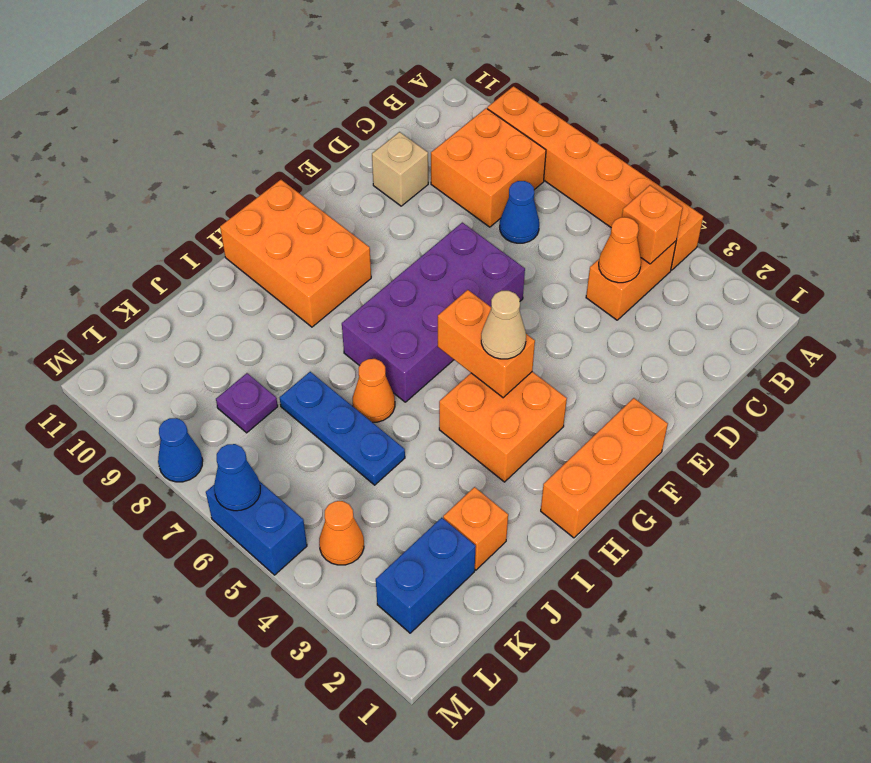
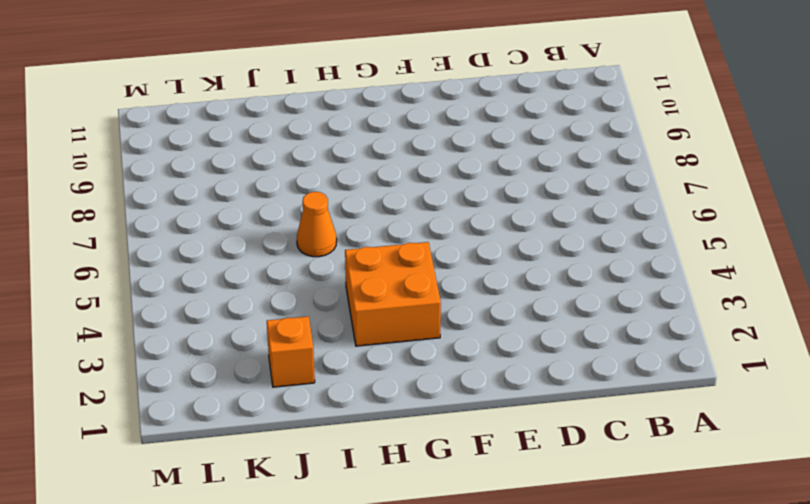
none -> orange 1x6 brick [487,86,703,270]
none -> orange 1x2 brick [586,241,676,320]
none -> orange 2x2 brick [431,108,546,227]

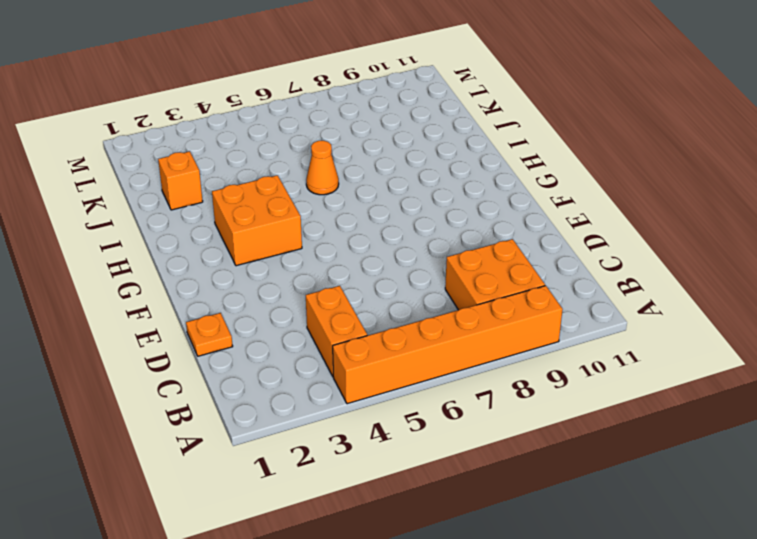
orange 1x1 plate [186,313,233,356] -> none
none -> blue 1x1 cone [500,181,539,243]
none -> tan 1x1 brick [372,132,428,206]
none -> purple 2x4 brick [342,222,525,402]

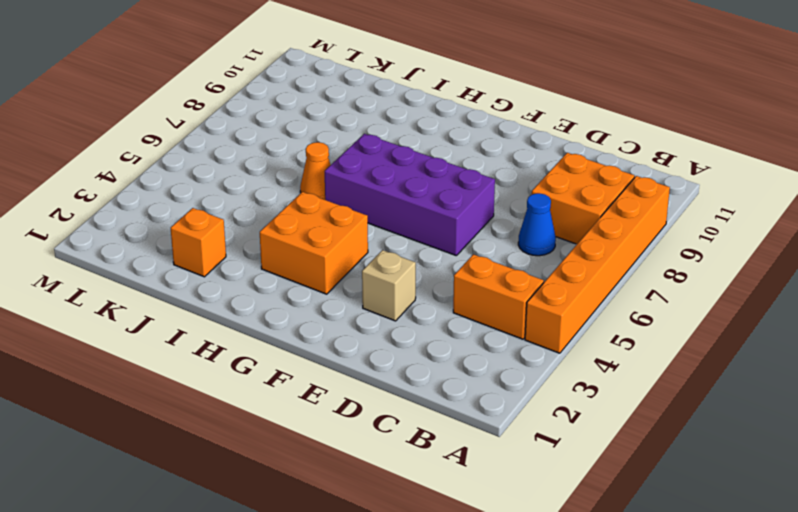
tan 1x1 brick [362,250,416,321] -> tan 1x1 brick moved to [372,132,428,206]
none -> orange 1x3 brick [541,398,668,538]
none -> orange 2x3 brick [220,180,371,327]
none -> blue 1x3 plate [280,372,405,485]

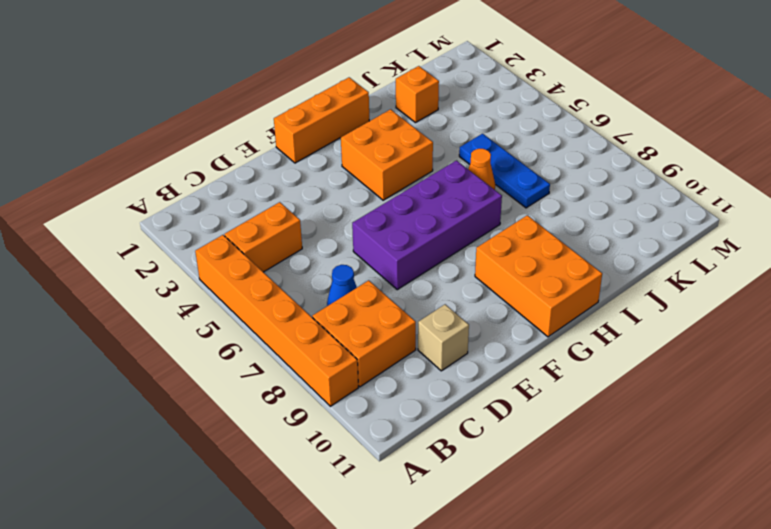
none -> blue 1x2 brick [376,518,476,633]
none -> purple 1x1 plate [216,373,278,433]
none -> orange 1x1 cone [319,501,364,565]

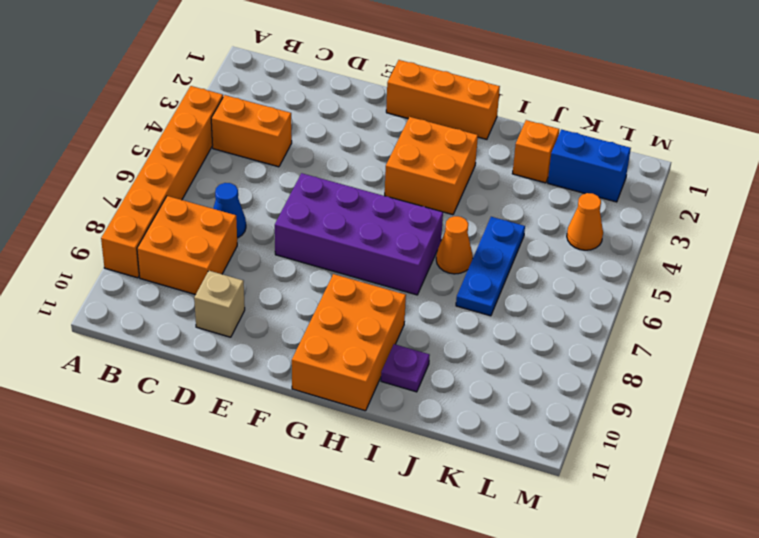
purple 1x1 plate [381,344,430,392] -> purple 1x1 plate moved to [216,373,278,433]
none -> blue 1x2 brick [206,481,307,575]
none -> blue 1x1 cone [158,418,203,482]
none -> orange 1x1 brick [622,185,683,264]

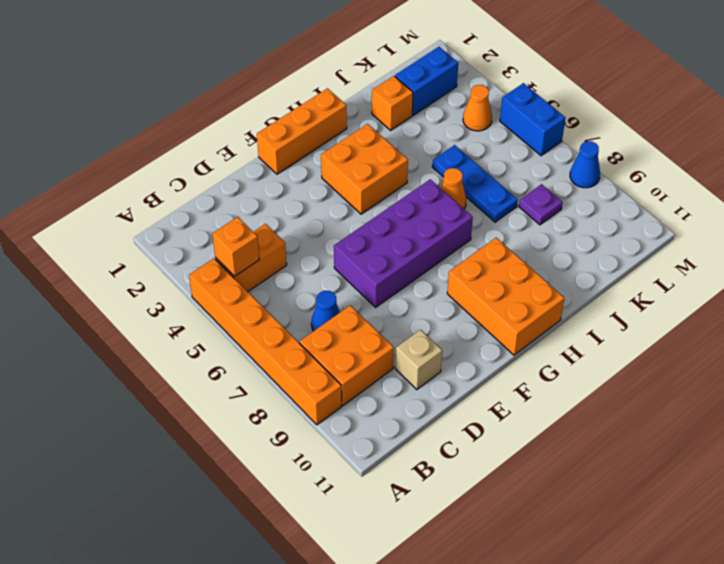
none -> orange 1x1 cone [599,217,641,283]
none -> orange 1x2 brick [438,290,535,398]
none -> blue 1x1 cone [214,444,260,511]

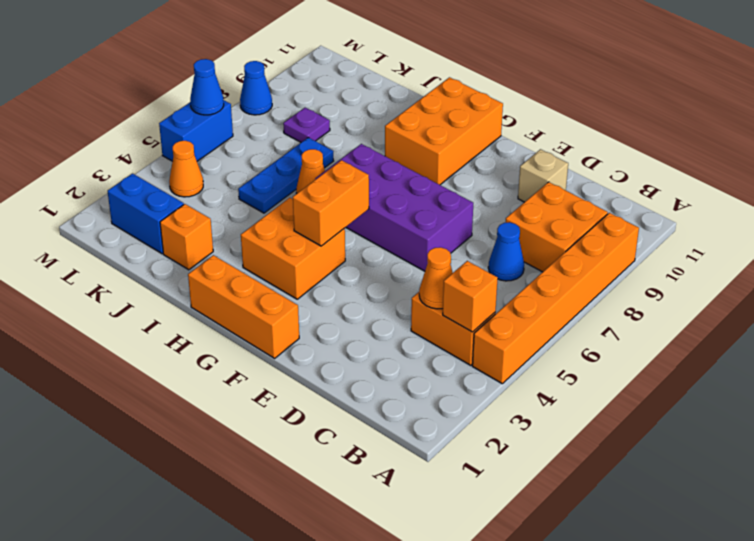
none -> tan 1x1 cone [481,291,526,359]

